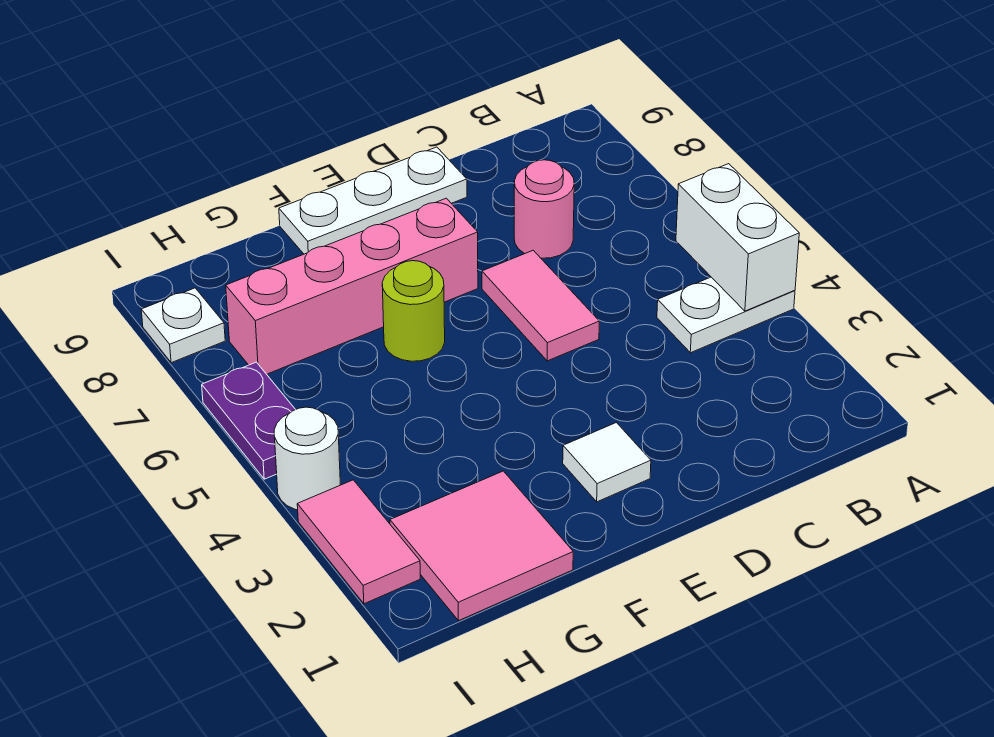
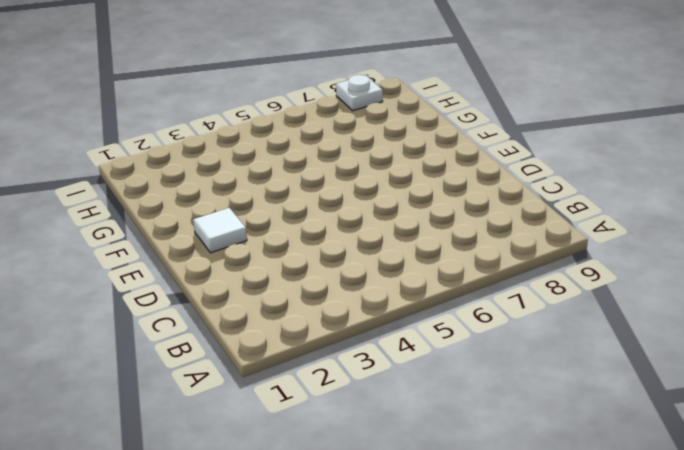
none -> white 1x2 plate [657,277,795,353]
none -> pink 1x1 round brick [514,160,574,258]
none -> pink 1x2 tile [482,250,599,361]

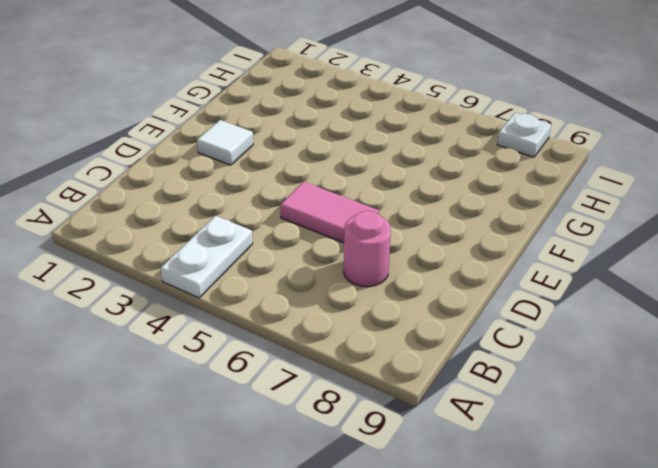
none -> white 1x3 plate [279,147,467,254]
none -> pink 1x4 brick [226,198,478,374]
none -> lime 1x1 round brick [382,261,445,361]

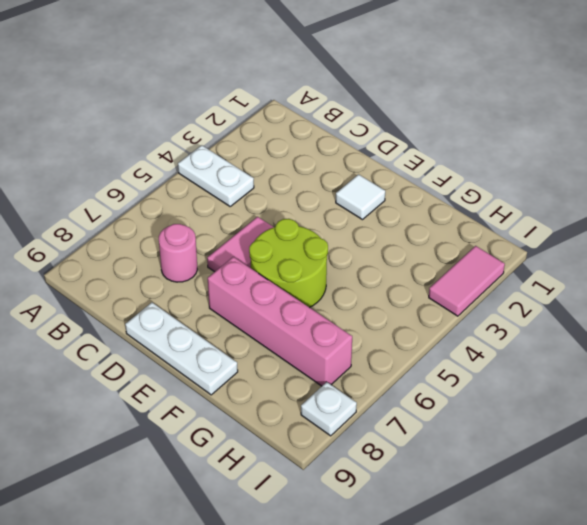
lime 2x2 round brick [249,219,328,308] -> lime 1x1 round brick [382,261,445,361]
none -> pink 2x2 tile [390,471,573,621]
none -> white 1x1 round brick [274,407,340,510]
none -> purple 1x2 plate [202,362,296,479]

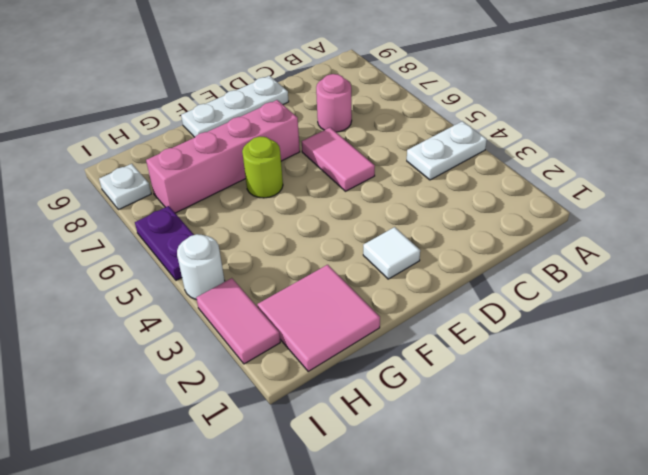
none -> white 1x2 brick [676,164,799,311]

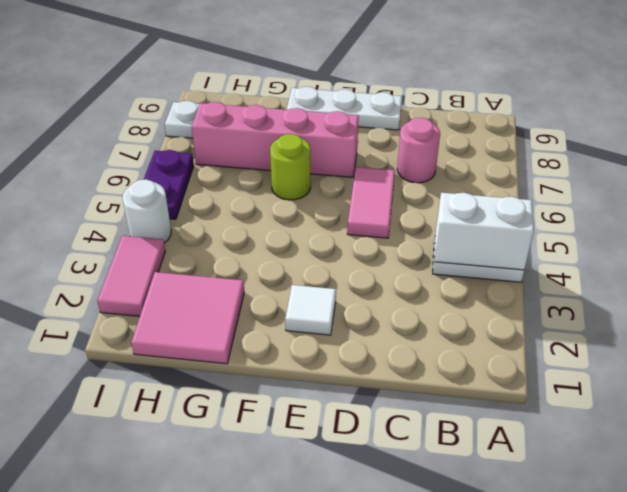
white 1x2 brick [434,193,534,270] -> white 1x2 brick turned to [676,164,799,311]

